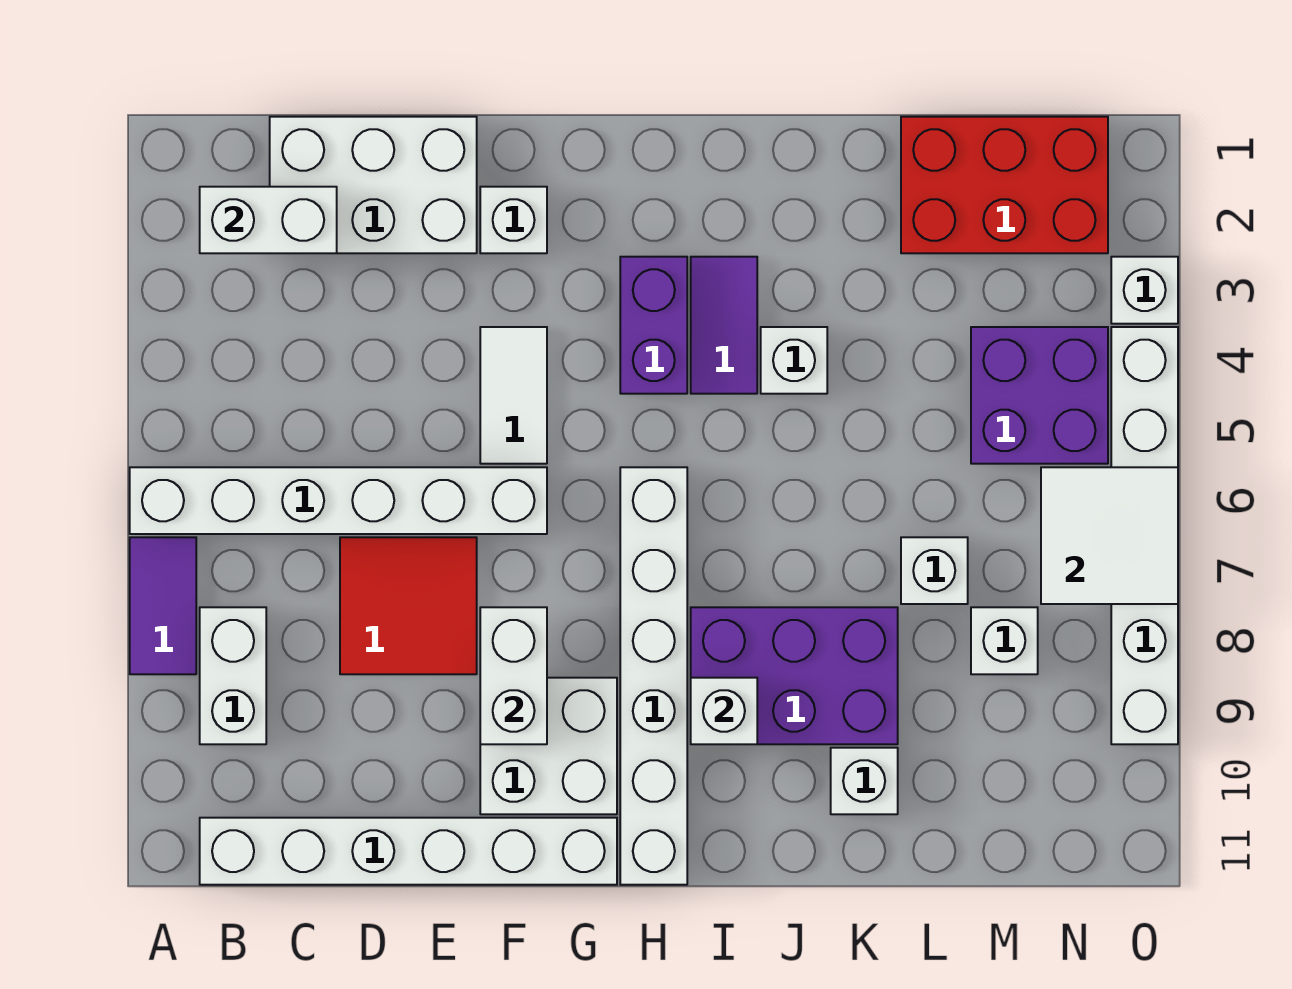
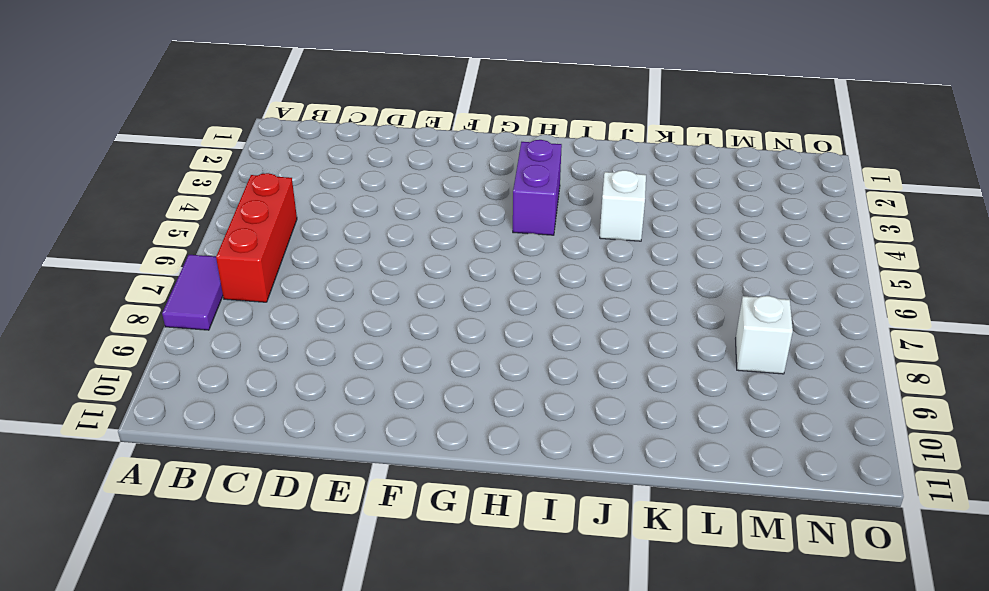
red 1x3 brick [216,173,297,302] -> white 1x6 brick [130,467,547,534]
none -> white 1x2 brick [200,607,266,744]
none -> white 1x6 brick [200,818,617,885]
none -> white 2x3 brick [270,117,477,253]

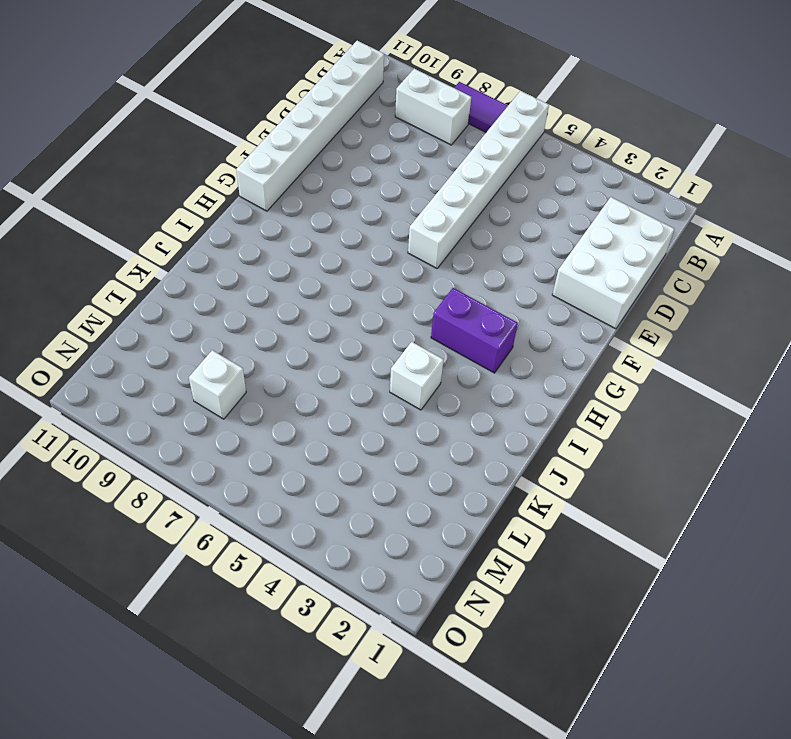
none -> red 2x2 tile [340,537,477,674]
none -> white 1x1 brick [480,187,547,253]
none -> white 1x2 tile [480,327,547,464]

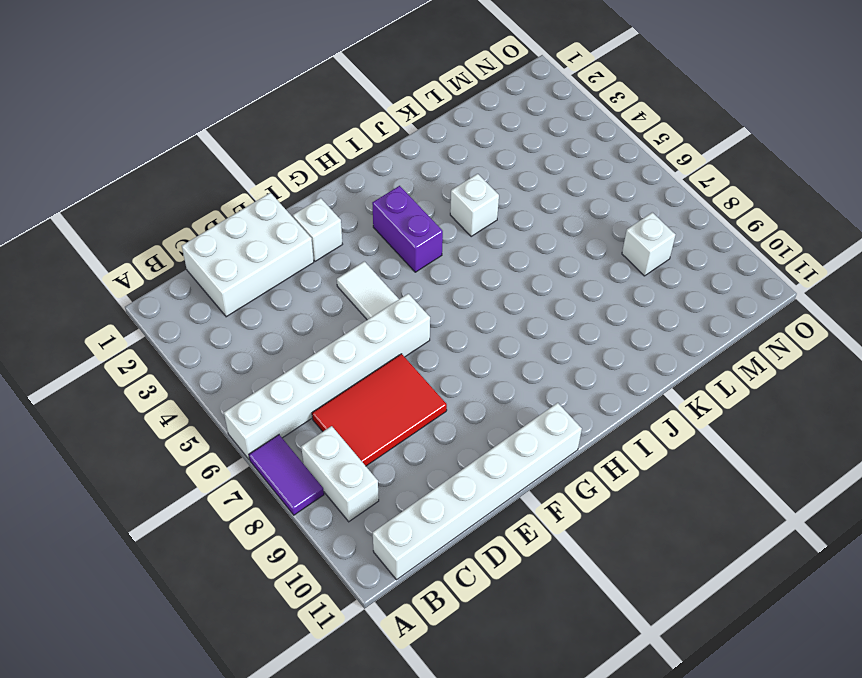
red 2x3 tile [312,354,447,466] -> red 2x2 tile [340,537,477,674]
none -> white 2x2 brick [480,678,617,814]
none -> white 1x6 brick [620,467,687,885]
none -> purple 1x2 tile [691,257,757,394]

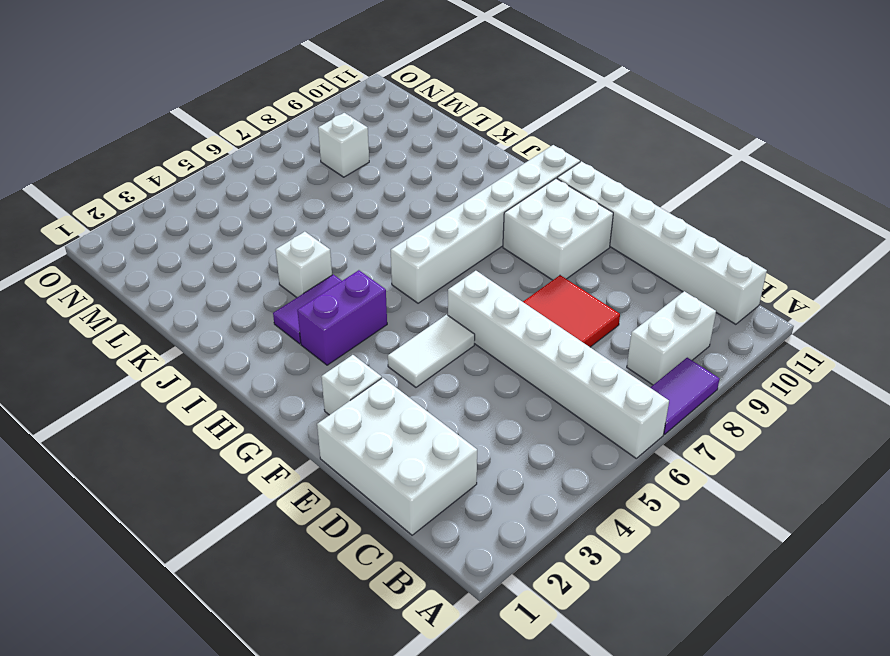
none -> purple 2x3 brick [691,607,898,744]
none -> white 1x1 brick [831,748,898,814]
none -> red 2x3 brick [901,117,1108,253]

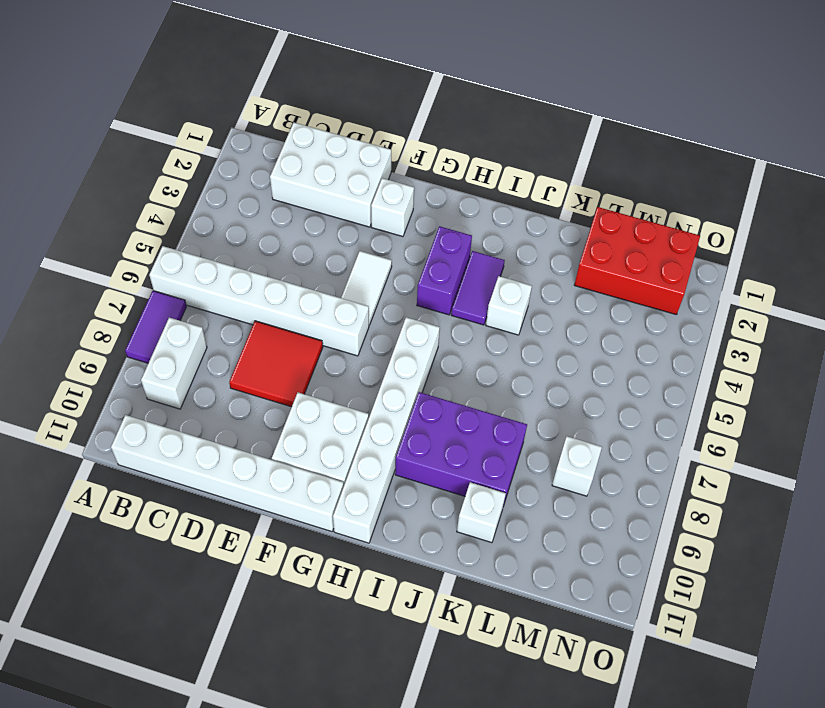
none -> white 1x1 brick [901,537,968,604]
none -> purple 2x2 brick [971,327,1108,464]
none -> white 1x1 brick [1111,257,1178,324]

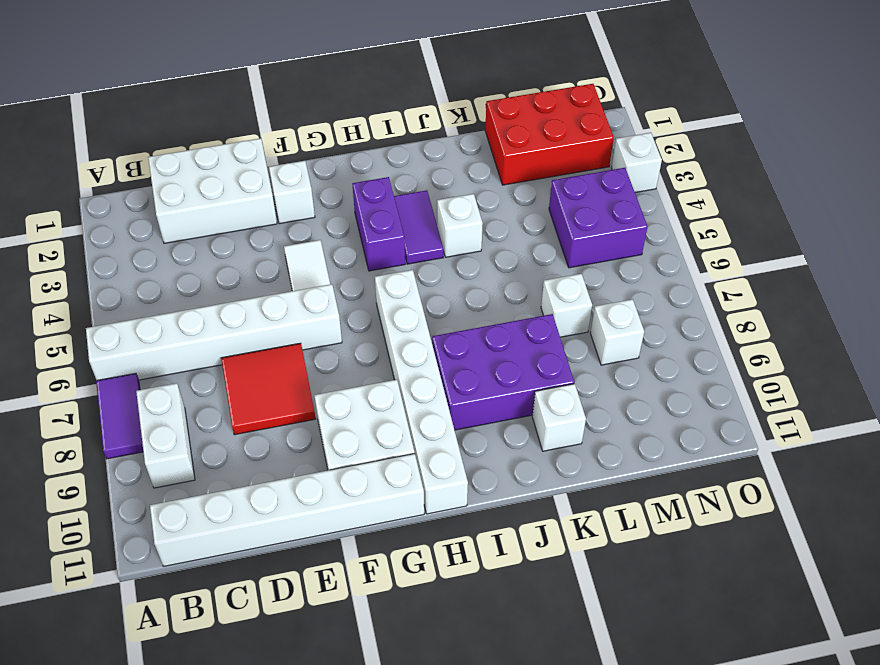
none -> white 1x6 brick [1111,327,1178,744]
none -> white 1x2 brick [200,187,337,253]
none -> white 1x2 brick [480,607,547,744]

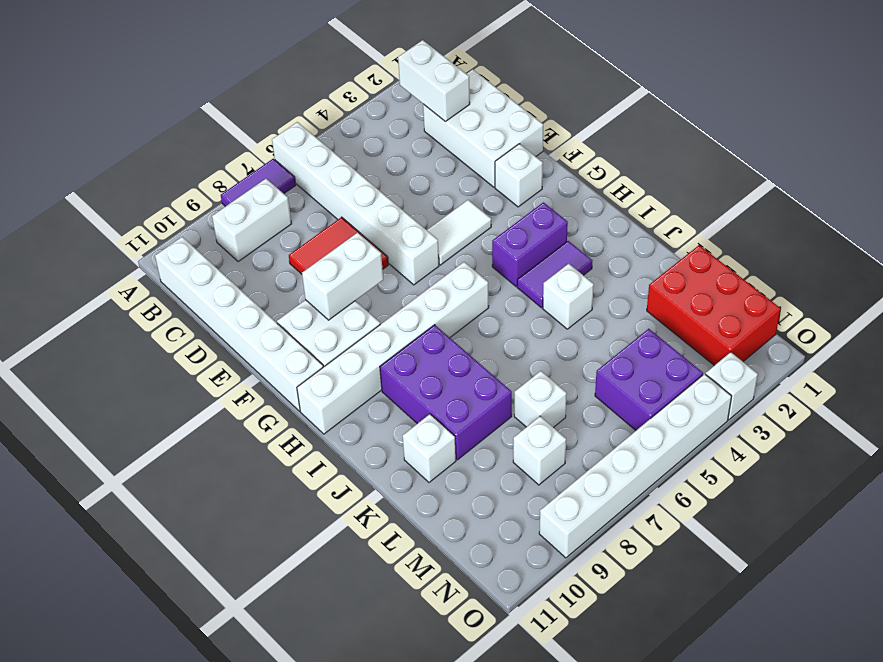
none -> white 1x1 brick [691,678,757,744]
none -> white 2x2 tile [1041,467,1178,604]

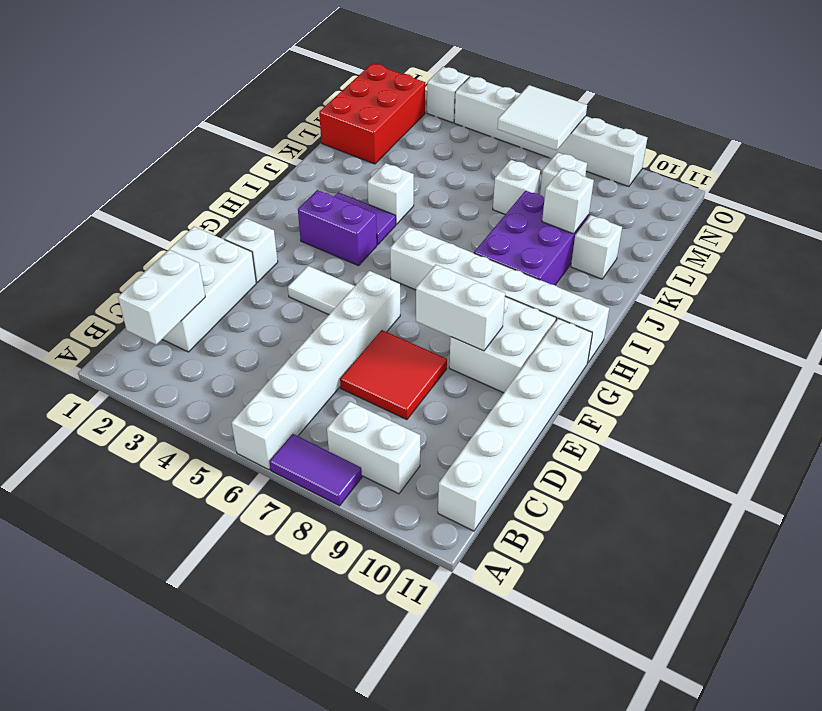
white 1x1 brick [542,169,594,234] -> white 1x1 brick moved to [691,678,757,744]
none -> purple 2x2 brick [971,327,1108,464]

